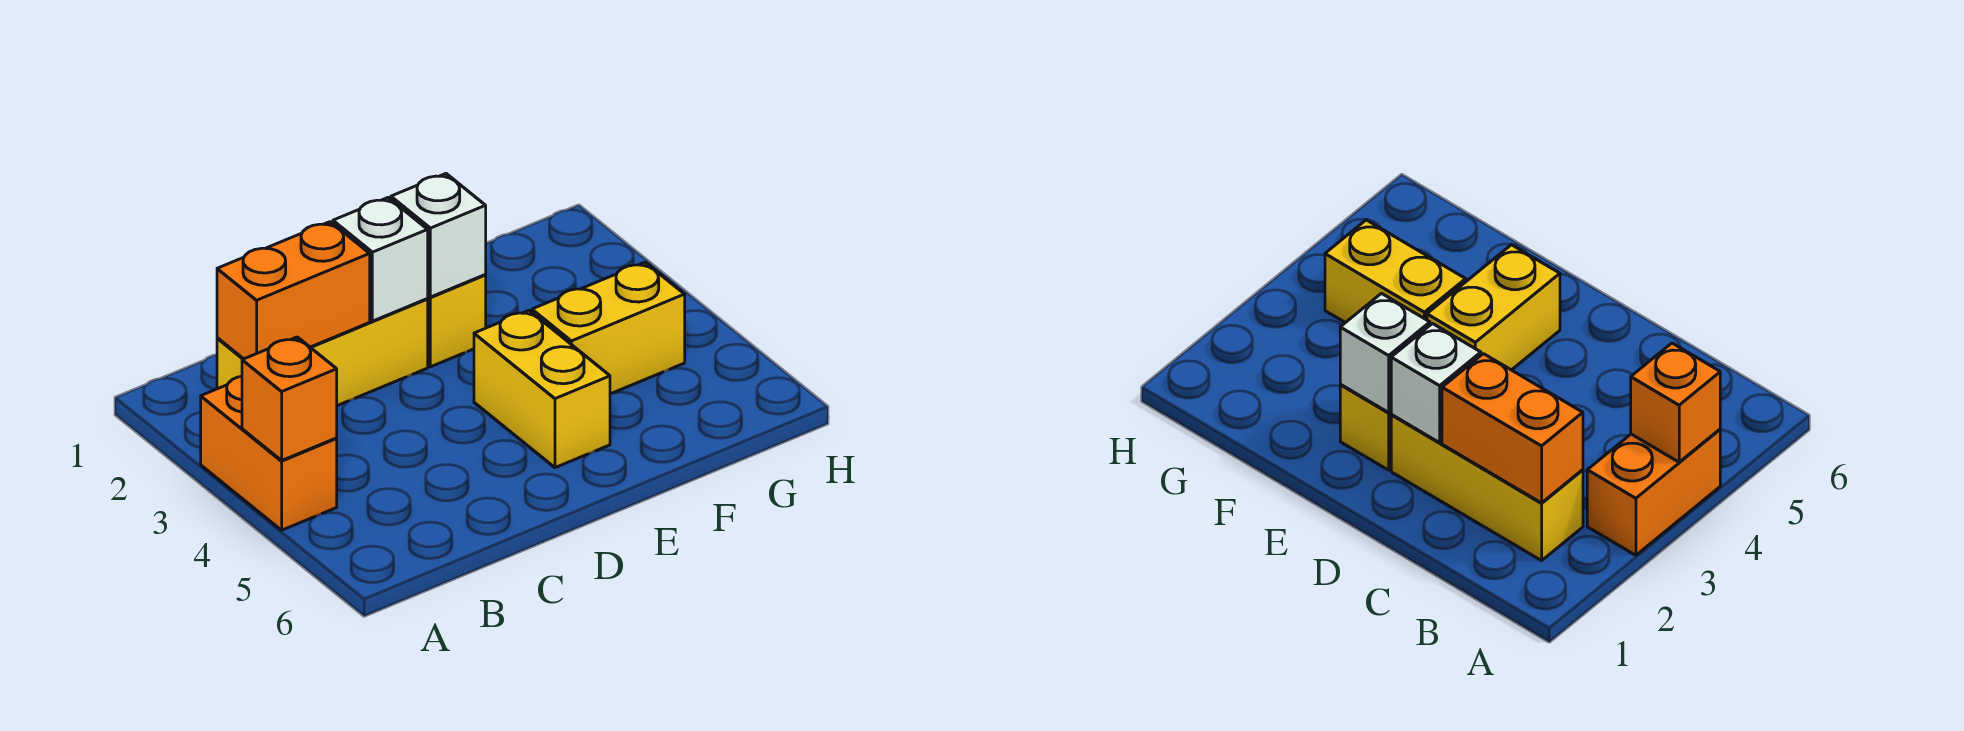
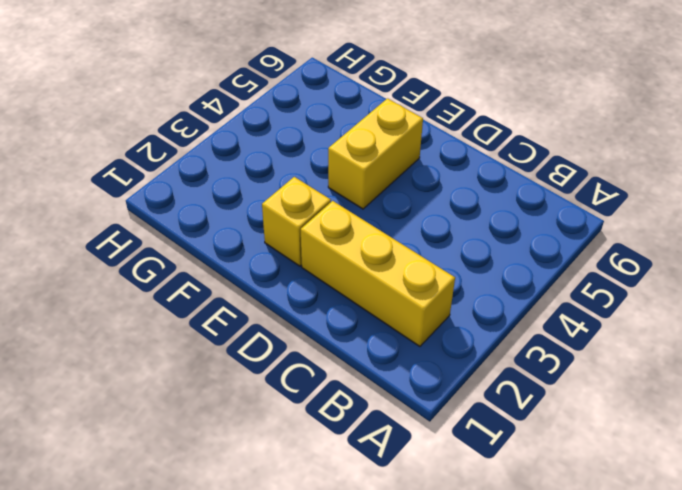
none -> orange 1x2 brick [201,376,337,530]
none -> yellow 1x2 brick [532,262,685,394]

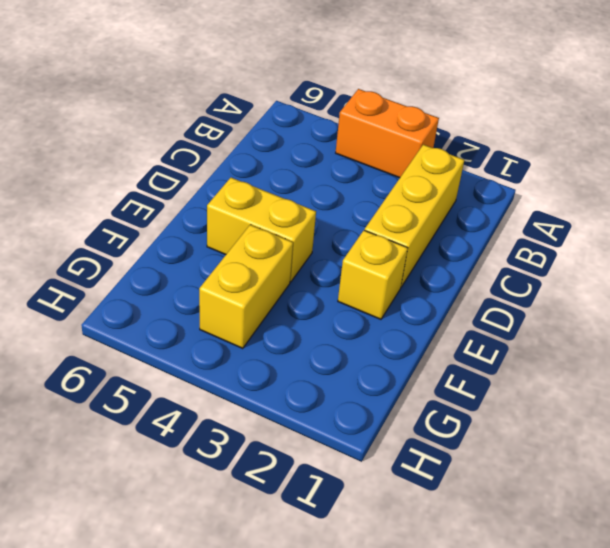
none -> orange 1x1 brick [242,337,337,460]
none -> orange 1x2 brick [217,222,370,359]

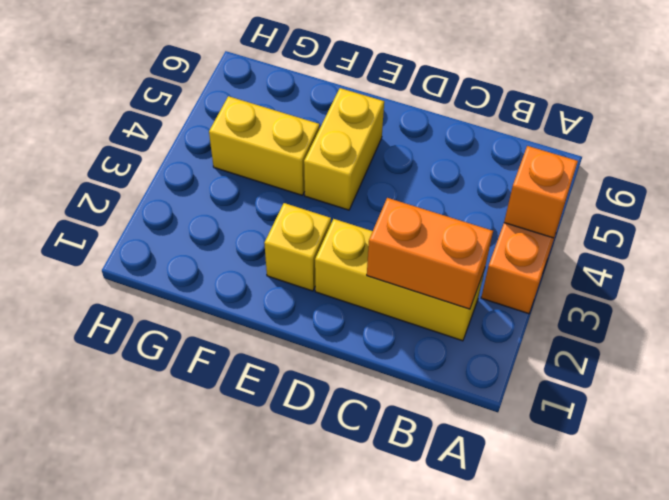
none -> white 1x1 brick [333,198,428,321]
none -> white 1x1 brick [391,174,486,297]

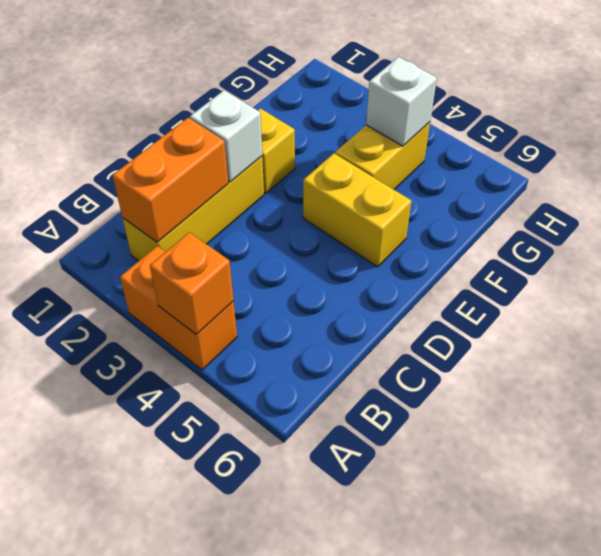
white 1x1 brick [366,57,437,146] -> white 1x1 brick moved to [391,174,486,297]

